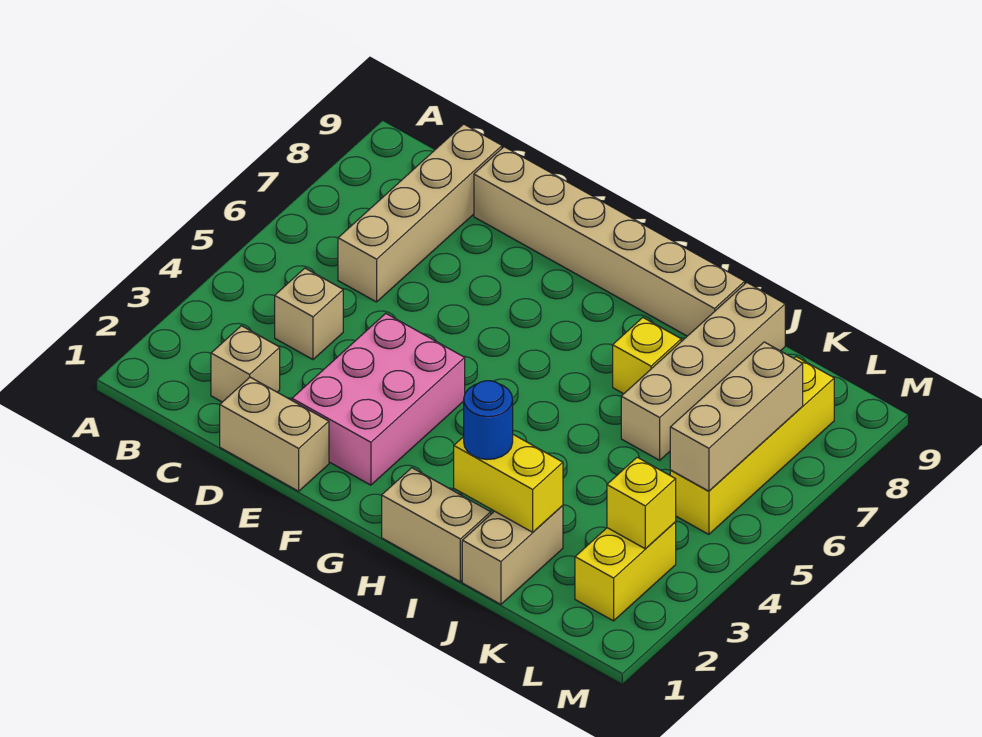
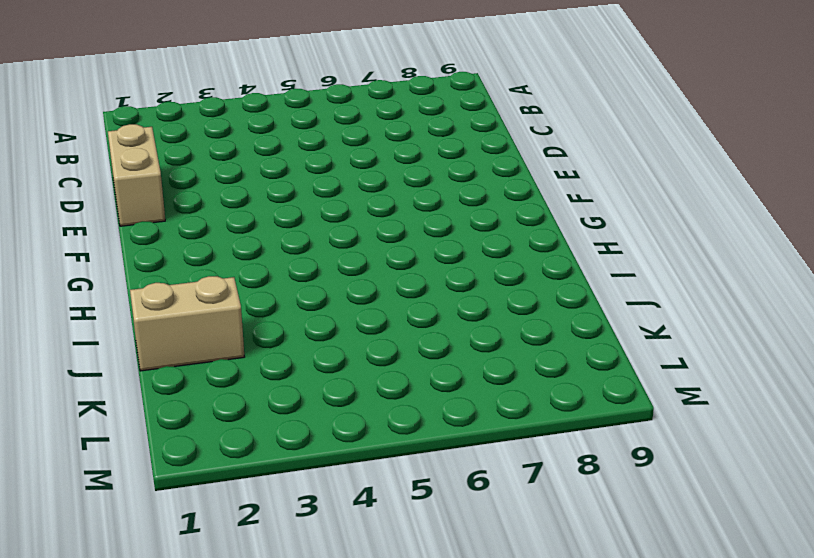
none -> tan 1x1 brick [211,326,280,402]
none -> tan 1x1 brick [275,268,343,360]
none -> tan 1x4 brick [338,124,502,302]

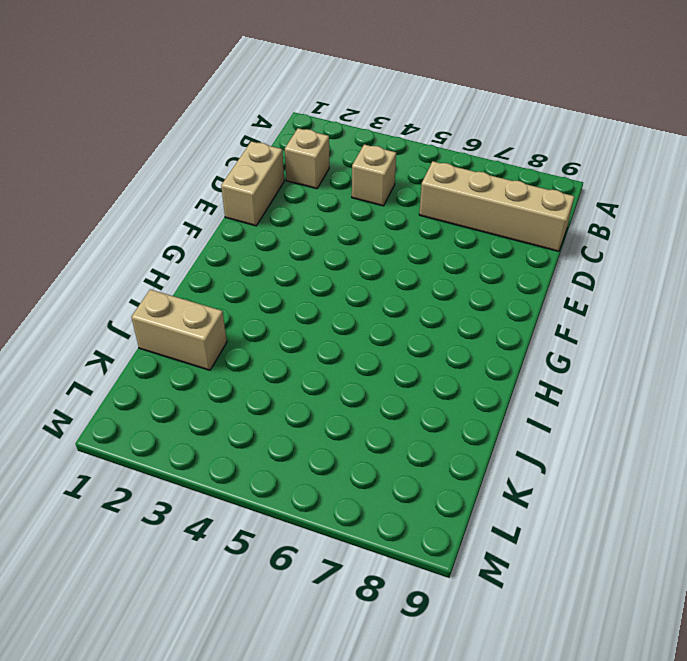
none -> tan 1x6 brick [474,147,745,336]
none -> pink 2x3 brick [292,313,465,485]
none -> tan 1x2 brick [382,468,491,582]

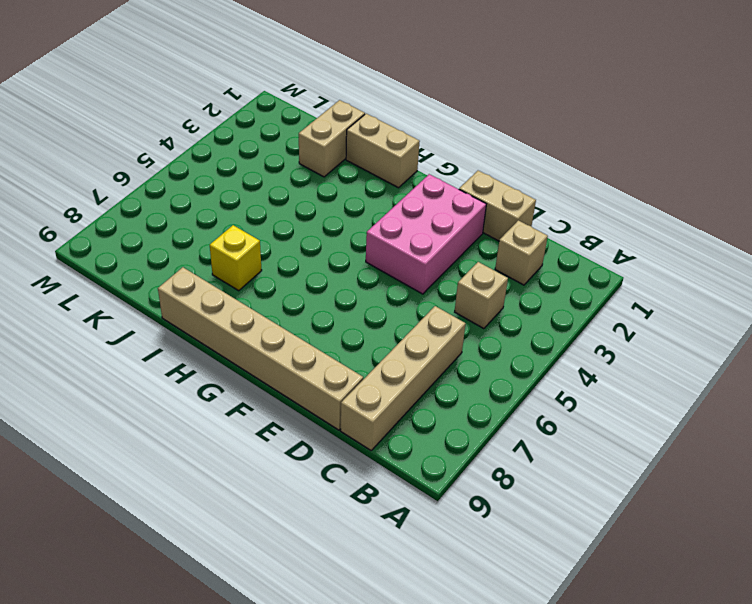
none -> tan 1x4 brick [621,283,785,460]
none -> yellow 1x2 brick [575,522,676,621]
none -> yellow 1x4 brick [670,357,834,534]

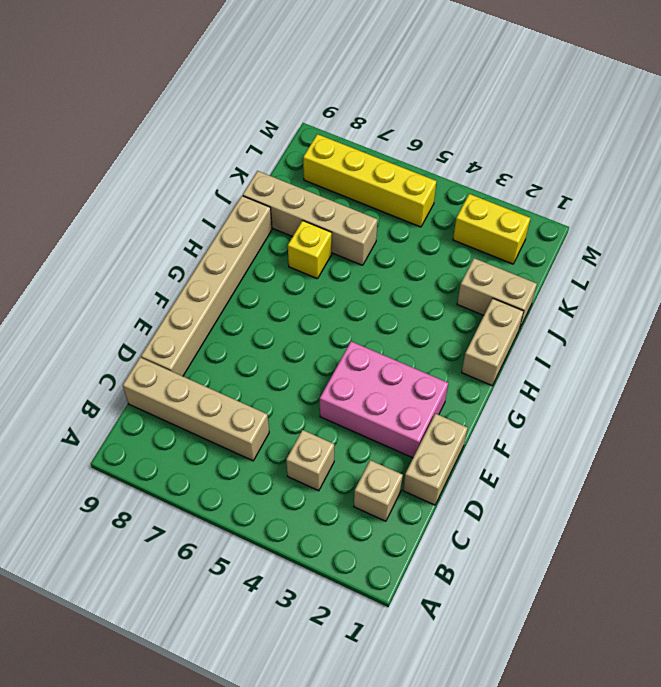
none -> yellow 1x2 brick [454,435,563,532]
none -> yellow 1x1 brick [607,457,676,549]
none -> tan 1x3 brick [670,342,803,491]

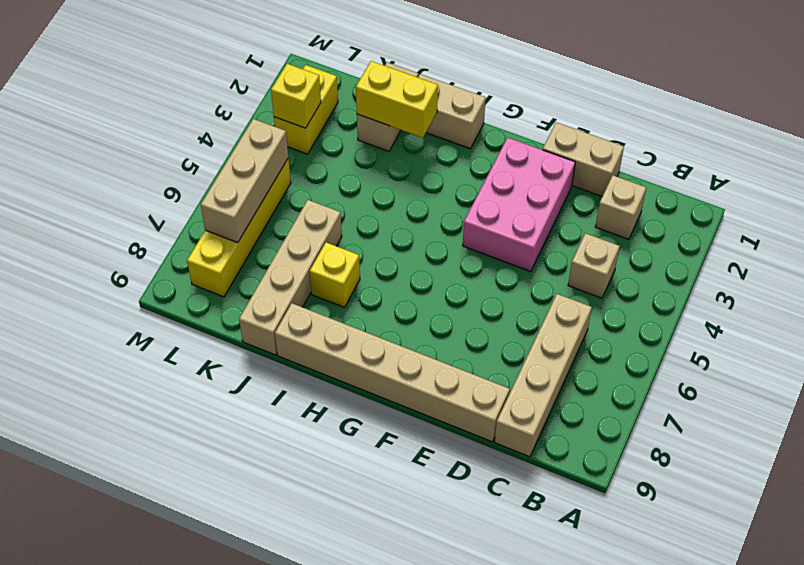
none -> blue 1x1 round brick [464,381,513,460]

